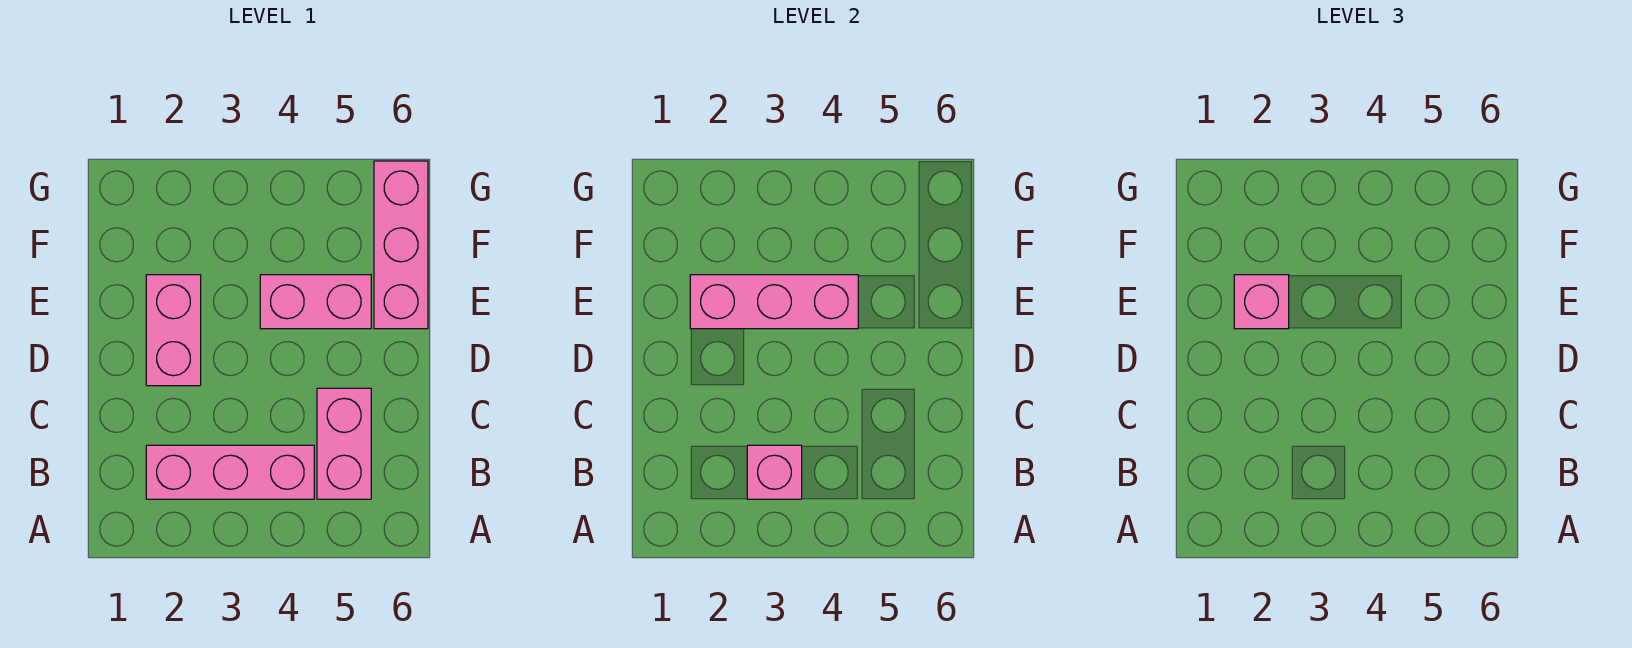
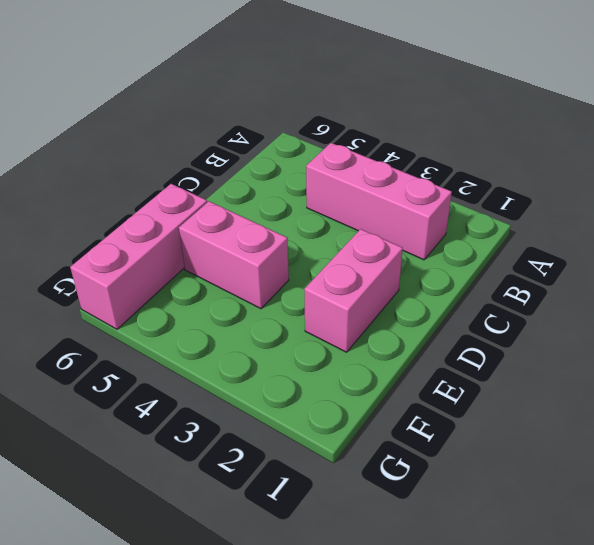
none -> pink 1x2 brick [317,388,371,499]
none -> pink 1x1 brick [747,445,802,499]

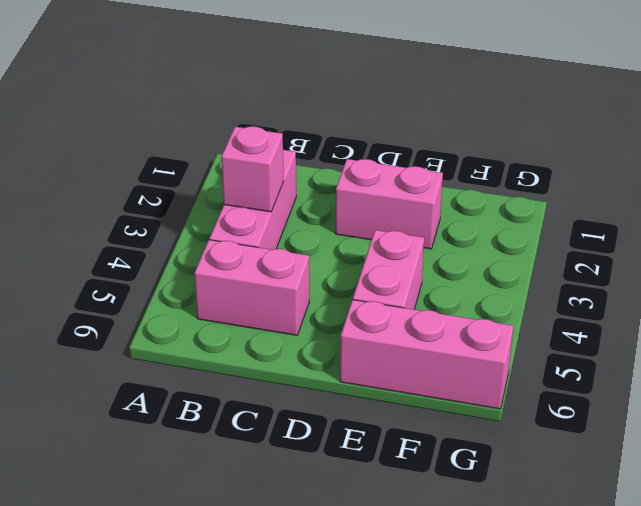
none -> pink 1x3 brick [690,275,858,329]
none -> pink 1x1 brick [1234,275,1289,329]

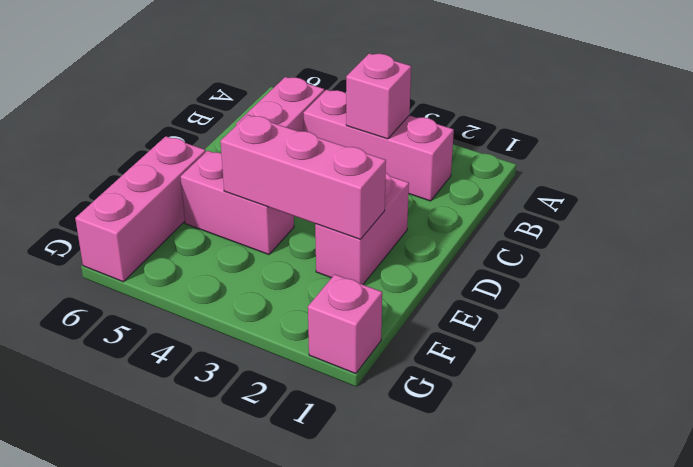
pink 1x1 brick [308,275,382,374] -> pink 1x1 brick moved to [1234,275,1289,329]

